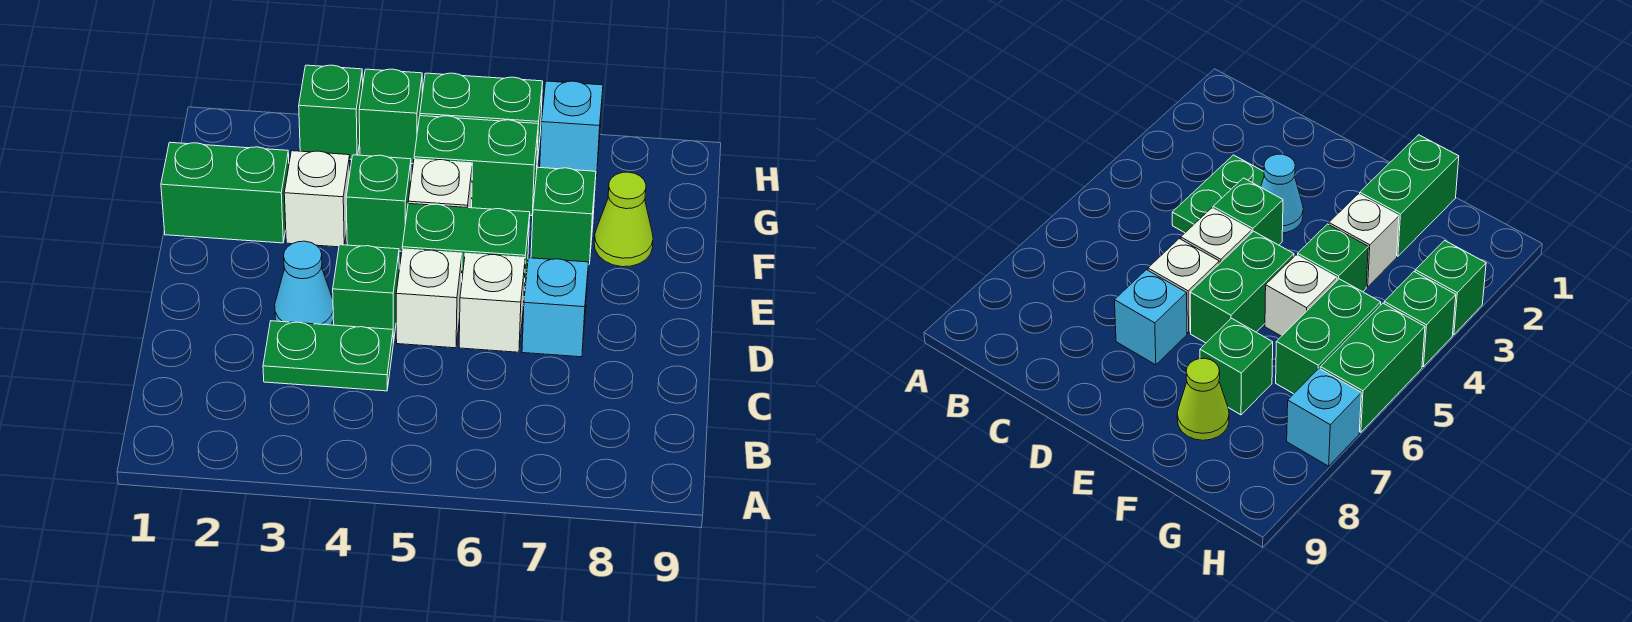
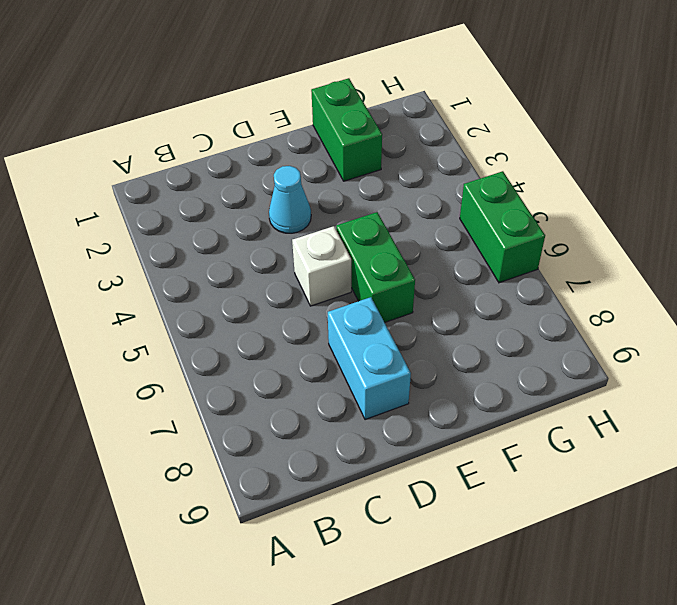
cyan 1x2 brick [328,297,411,420] -> cyan 1x1 brick [522,258,589,357]
none -> green 1x2 plate [263,321,393,391]
none -> green 1x1 brick [333,245,399,343]
none -> white 1x1 brick [459,253,525,352]

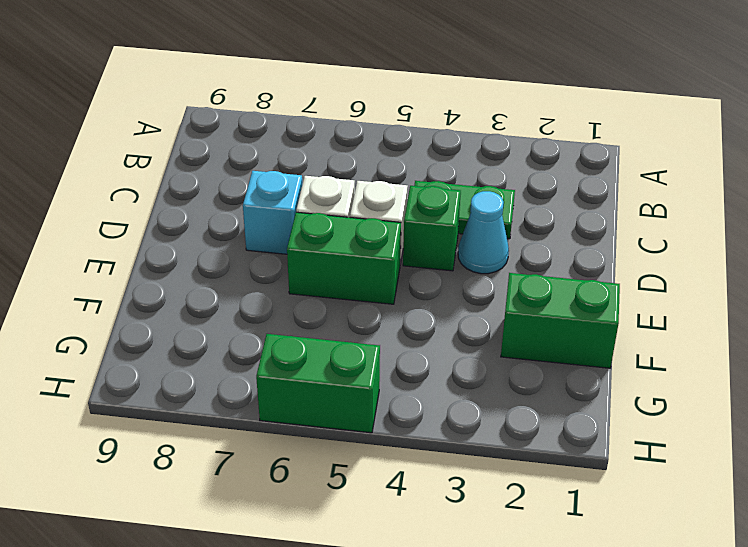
none -> white 1x1 brick [284,151,350,247]
none -> green 1x1 brick [346,155,411,251]
none -> white 1x1 brick [408,159,472,208]

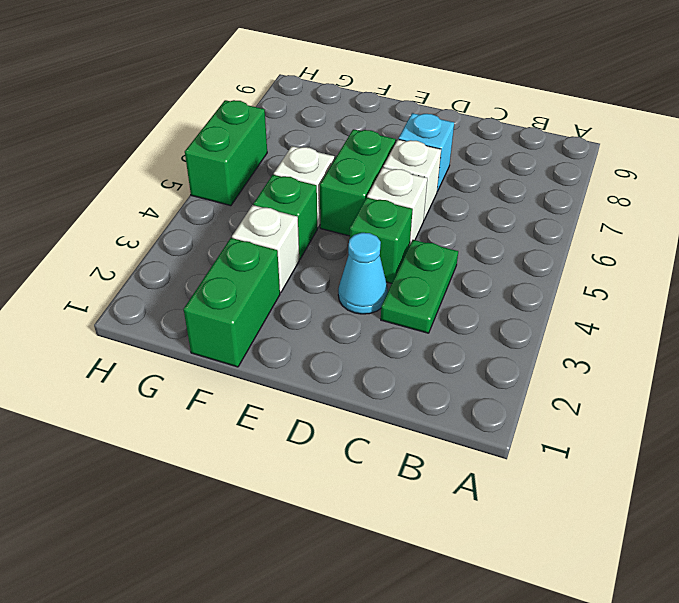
none -> green 1x1 brick [531,167,596,264]
none -> lime 1x1 cone [594,172,653,267]
none -> green 1x2 brick [414,116,538,216]

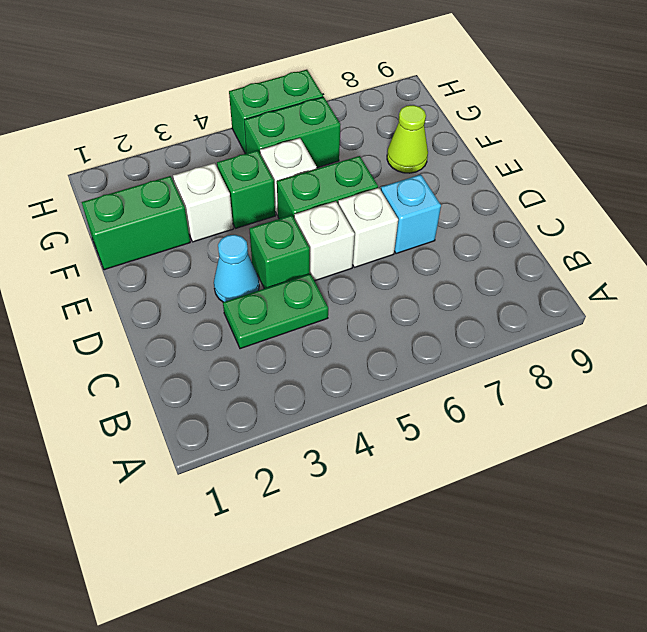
none -> green 1x1 brick [531,167,596,264]
none -> green 1x1 brick [299,65,363,160]
none -> green 1x1 brick [359,69,422,164]

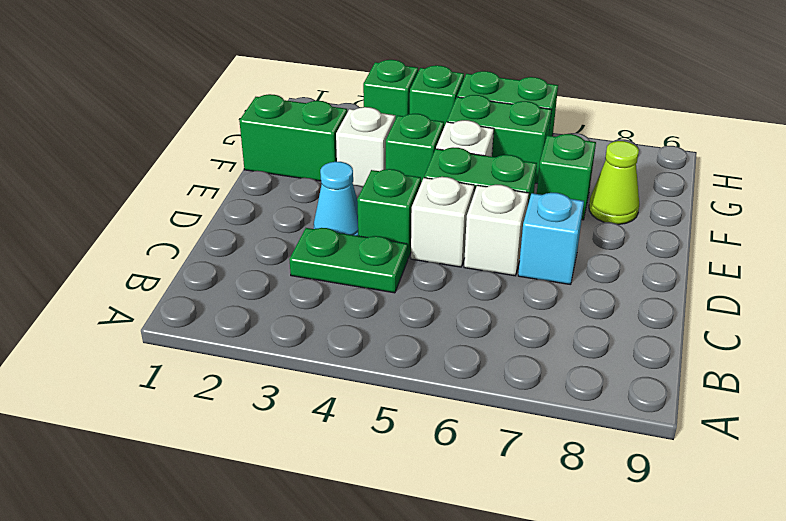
none -> cyan 1x1 brick [540,81,603,176]

